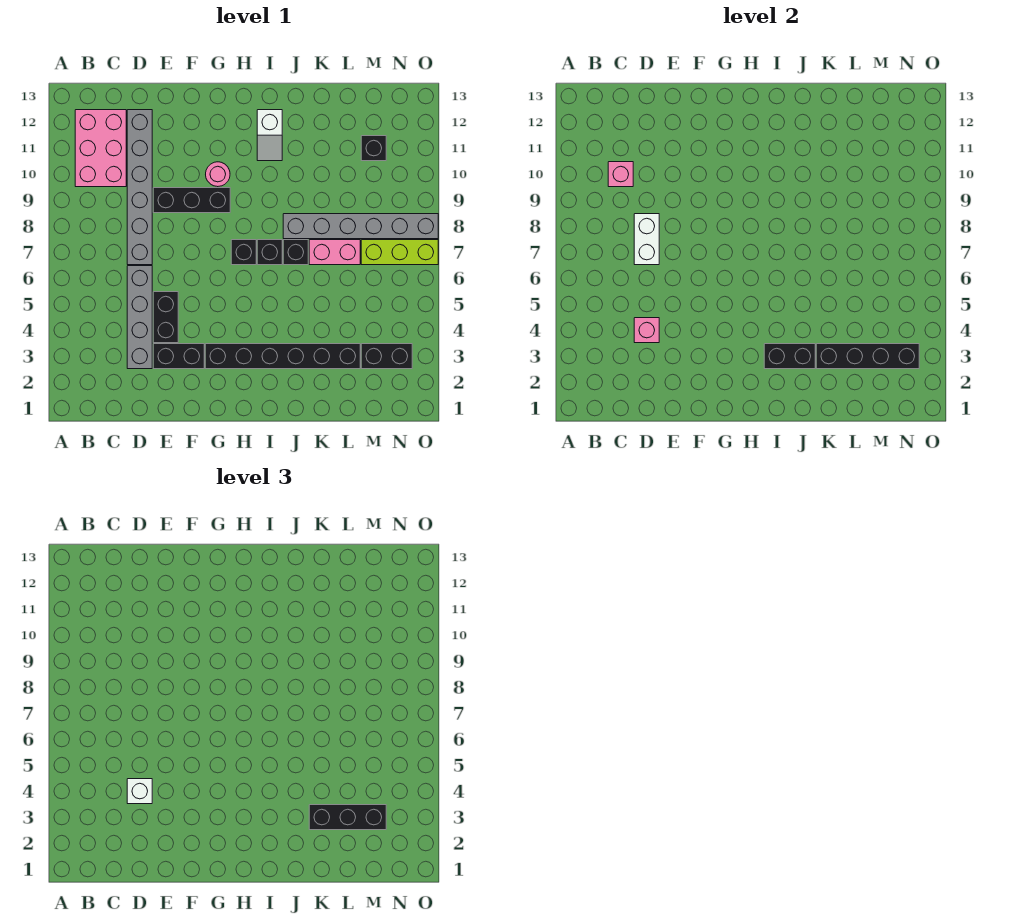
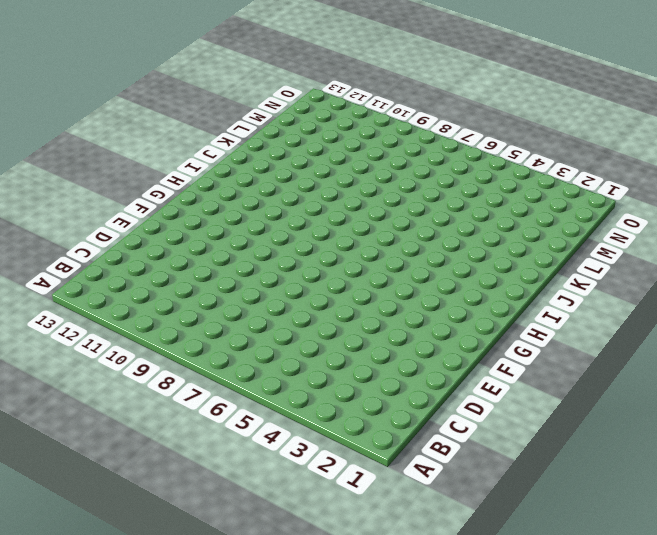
none -> pink 2x3 brick [75,110,126,187]
none -> grey 1x4 brick [127,266,152,369]
none -> grey 1x6 brick [127,110,152,265]

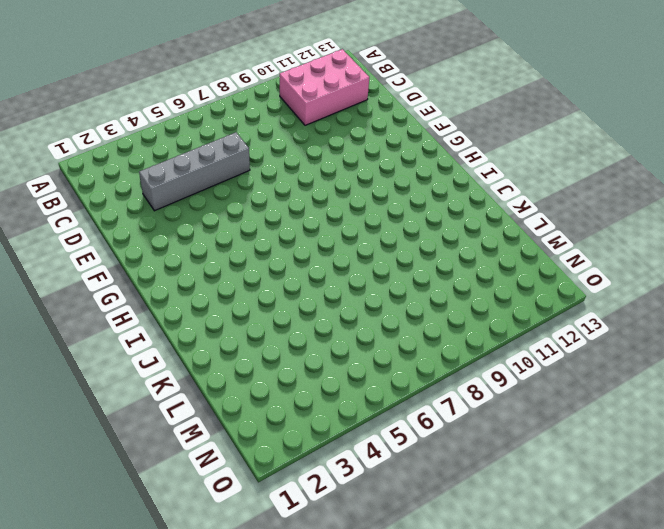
none -> grey 1x6 brick [127,110,152,265]
none -> black 1x2 brick [153,344,204,369]
none -> black 1x2 brick [153,292,178,343]

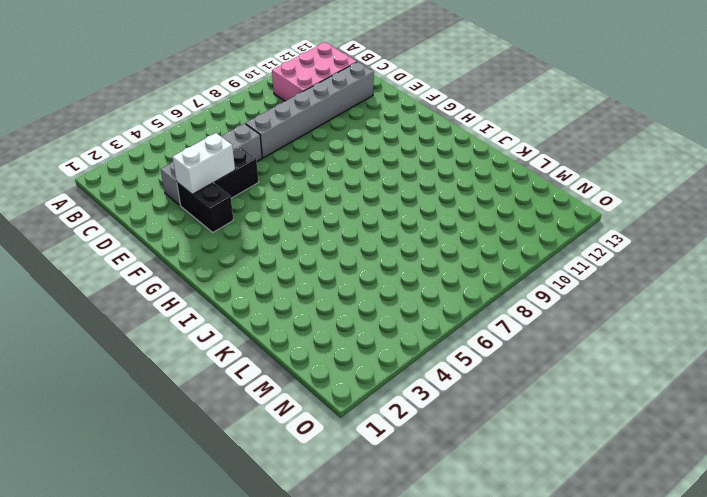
white 1x2 brick [173,133,235,194] -> white 1x2 brick moved to [634,214,659,265]
none -> black 1x3 brick [153,188,230,213]
none -> black 1x6 brick [205,344,360,369]
none -> pink 1x1 round brick [206,162,230,187]

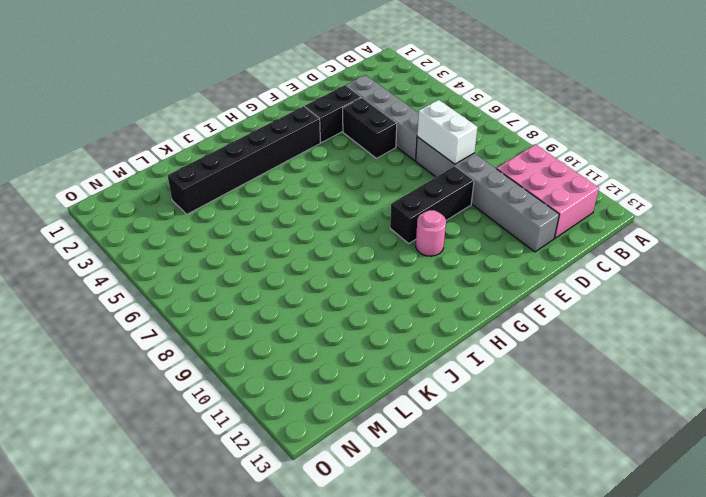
none -> black 1x1 brick [231,240,256,265]
none -> black 1x1 brick [257,240,282,265]
none -> white 1x2 slope [257,110,282,161]

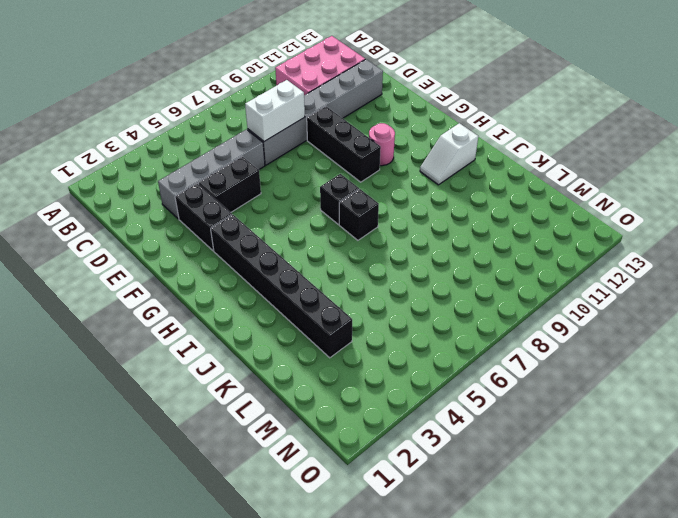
none -> black 1x1 brick [283,240,308,265]
none -> grey 1x6 brick [283,214,438,239]
none -> pink 1x2 brick [309,240,360,265]

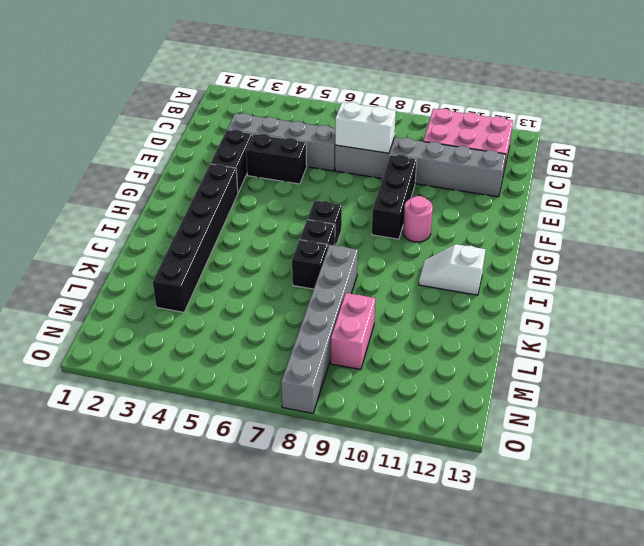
pink 1x2 brick [331,293,375,370] -> pink 1x2 brick moved to [309,240,360,265]
none -> black 1x2 brick [361,344,412,369]
none -> lime 1x3 brick [361,240,438,265]
none -> black 1x1 brick [361,136,386,161]

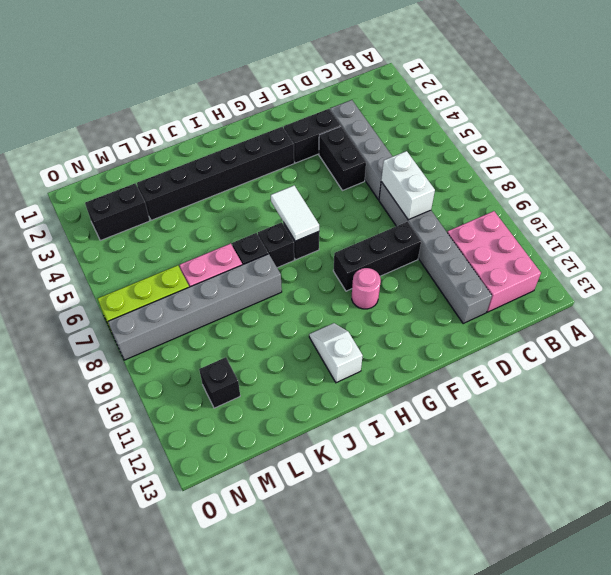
white 1x2 tile [271,186,319,241] -> none
none -> pink 1x1 brick [608,162,633,187]
none -> pink 1x1 brick [634,318,659,343]
none -> black 1x2 brick [764,344,815,369]

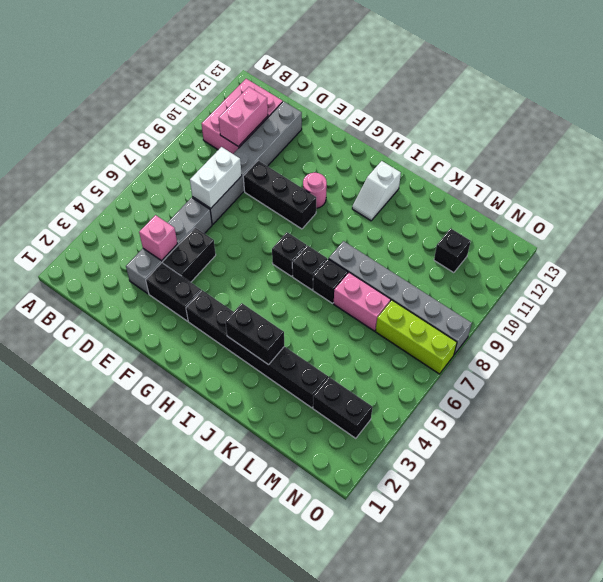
pink 1x2 brick [219,87,268,147] -> pink 1x1 brick [608,162,633,187]
none -> black 1x4 brick [816,344,919,369]
none -> white 1x1 brick [127,779,152,804]
none -> black 1x3 brick [309,805,386,830]

